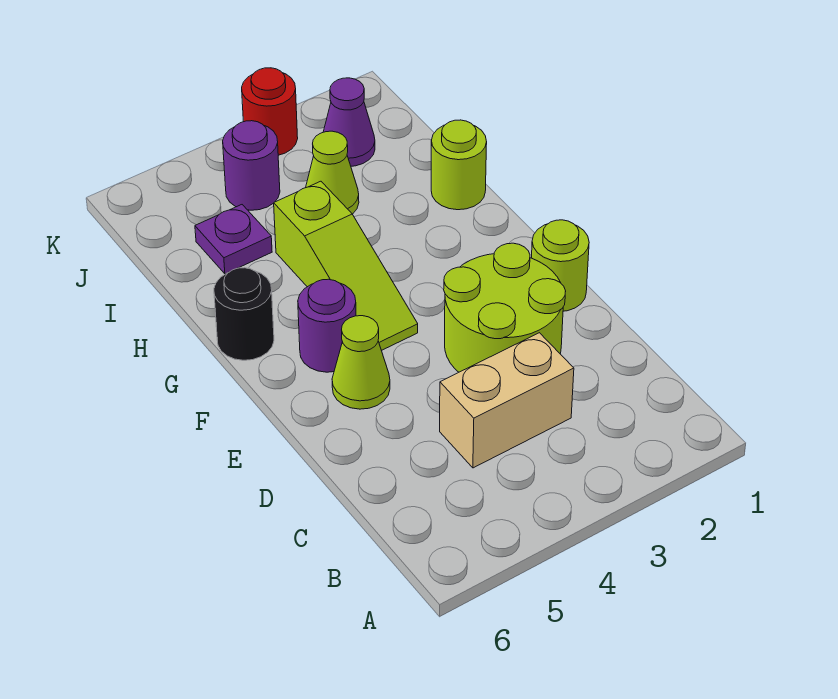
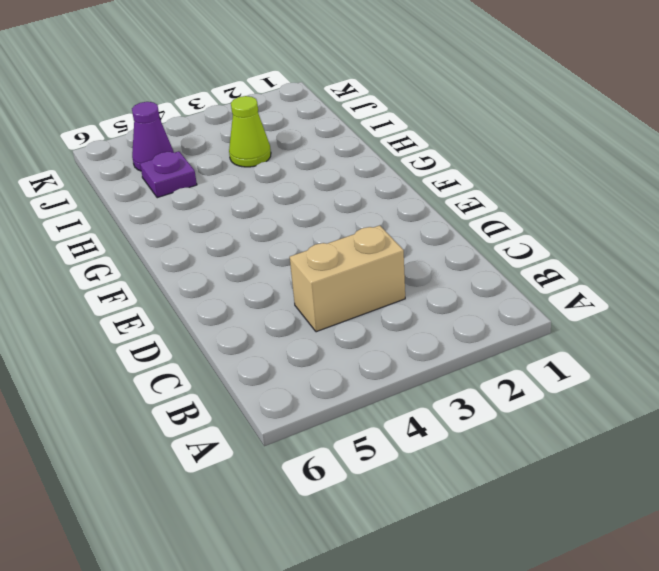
purple 1x1 cone [132,102,173,171] -> purple 1x1 cone moved to [323,78,375,166]
none -> lime 2x2 round brick [444,243,566,372]
none -> lime 1x1 round brick [532,220,589,311]
none -> lime 1x1 cone [332,316,390,409]

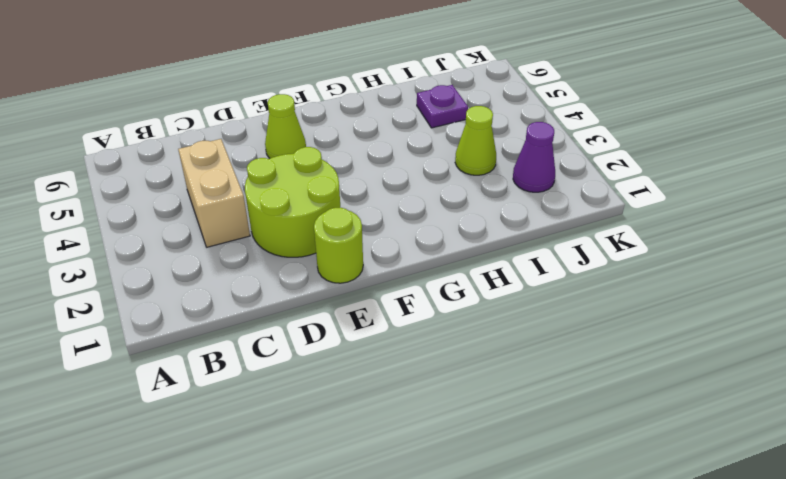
none -> lime 1x3 slope [274,181,418,350]
none -> purple 1x1 round brick [298,279,356,372]
none -> black 1x1 round brick [214,268,274,360]

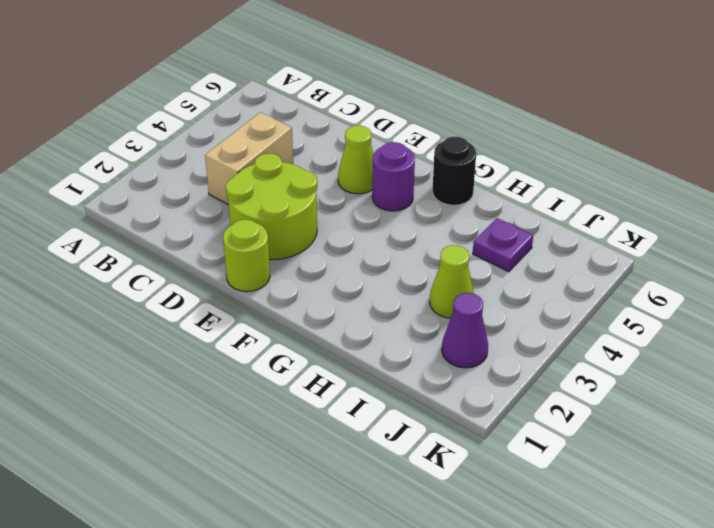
none -> lime 1x3 slope [274,181,418,350]
none -> lime 1x1 round brick [431,120,487,210]
none -> purple 1x1 round brick [223,121,280,210]

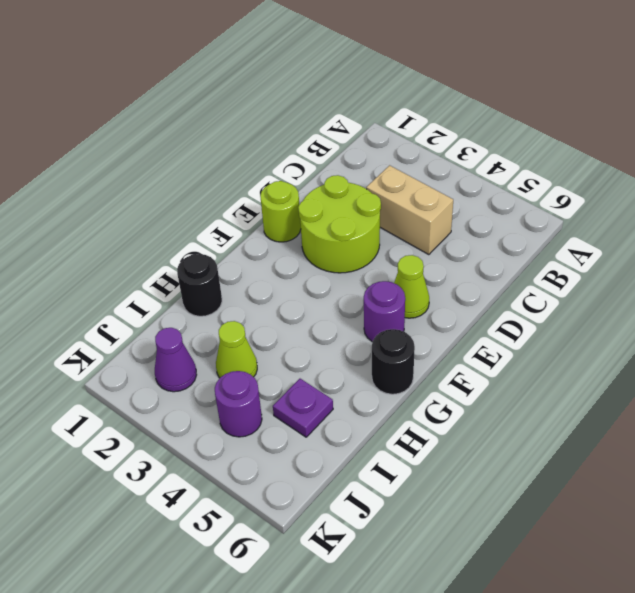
black 1x1 round brick [177,254,222,316] -> lime 1x1 round brick [431,120,487,210]
none -> lime 1x3 slope [274,181,418,350]
none -> red 1x1 round brick [242,68,298,155]

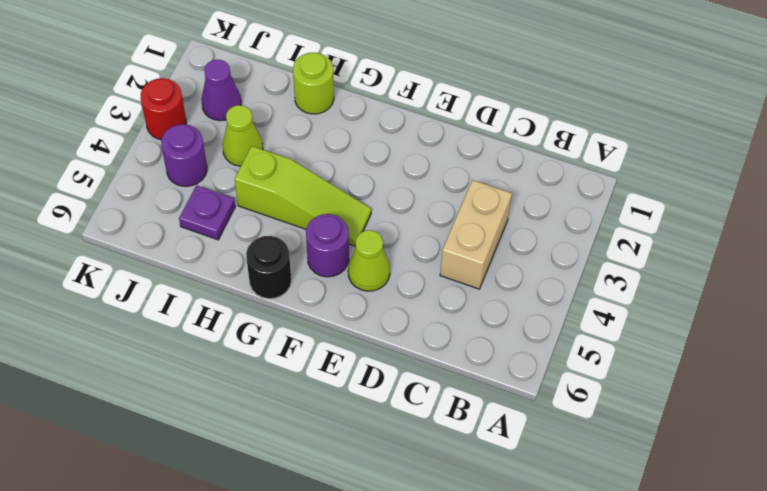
none -> lime 2x2 round brick [444,243,566,372]
none -> lime 1x1 round brick [532,220,589,311]

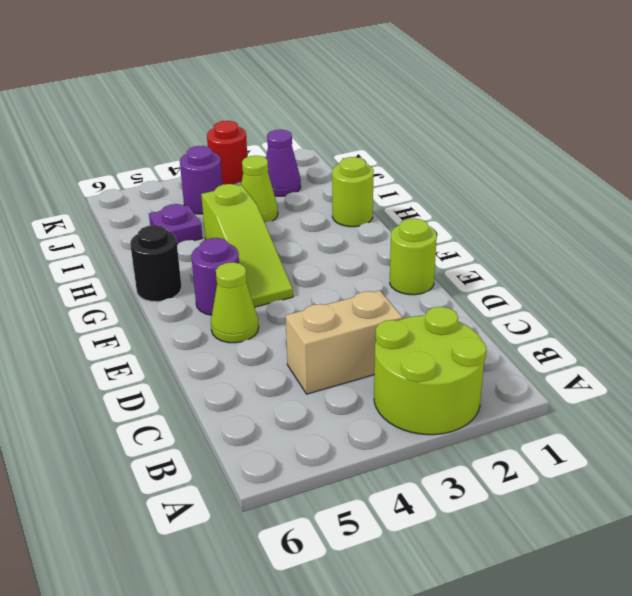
lime 2x2 round brick [374,307,486,435] -> lime 2x2 round brick moved to [444,243,566,372]

